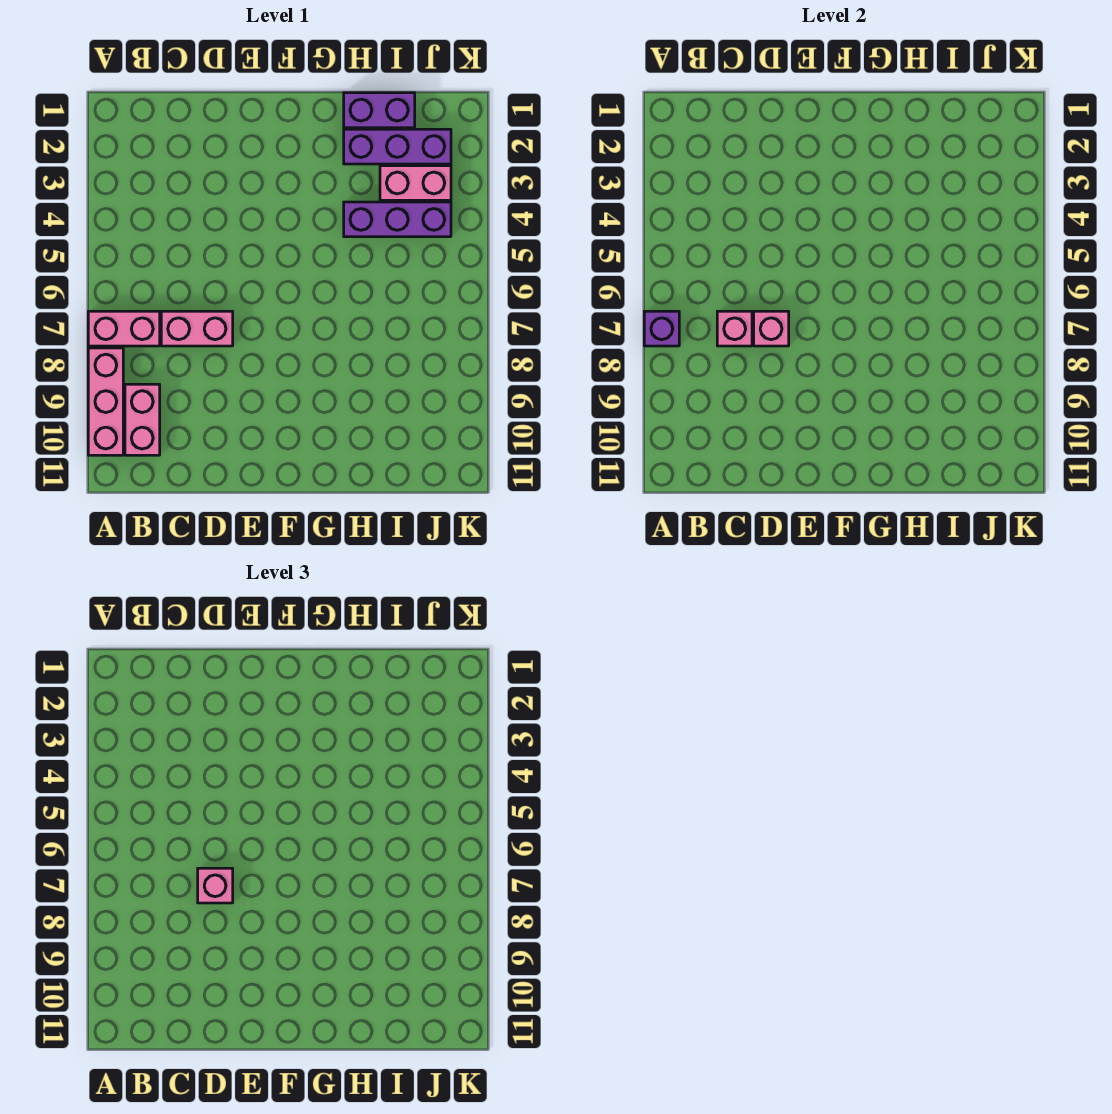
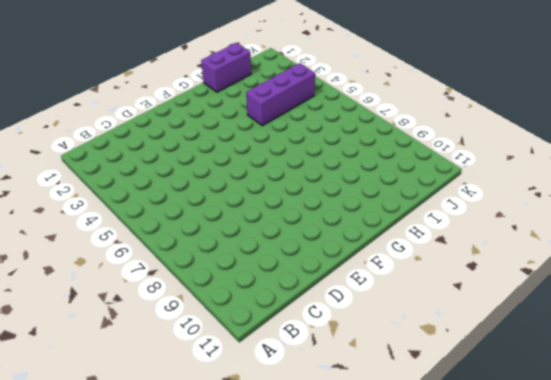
none -> pink 1x2 brick [88,311,160,346]
none -> pink 1x3 brick [88,348,123,455]
none -> pink 1x2 brick [125,384,160,455]

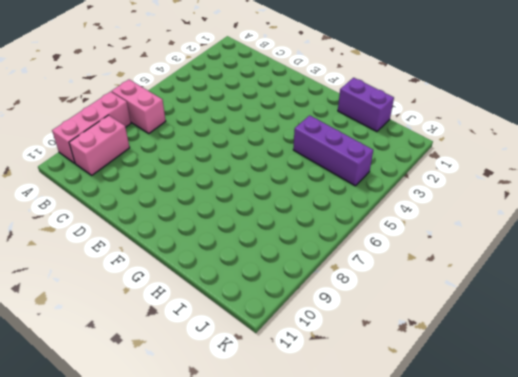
none -> pink 1x2 brick [161,311,233,346]
none -> purple 1x3 brick [344,129,451,164]
none -> pink 1x2 brick [380,166,451,200]

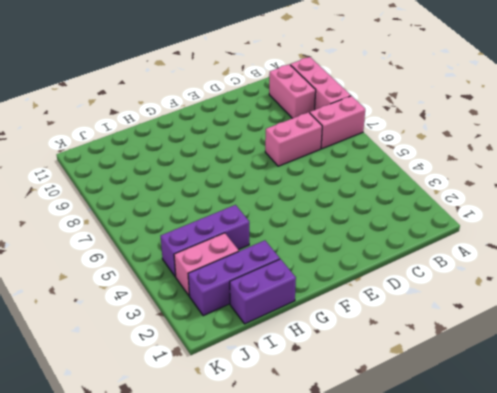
none -> purple 1x1 brick [644,311,679,346]
none -> pink 1x1 brick [717,311,752,346]
none -> pink 1x1 brick [754,311,789,346]

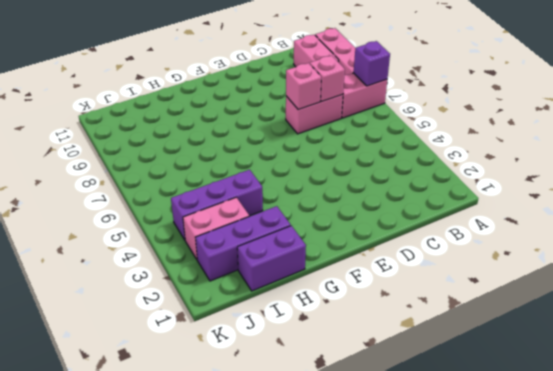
none -> pink 1x1 brick [198,868,233,903]

